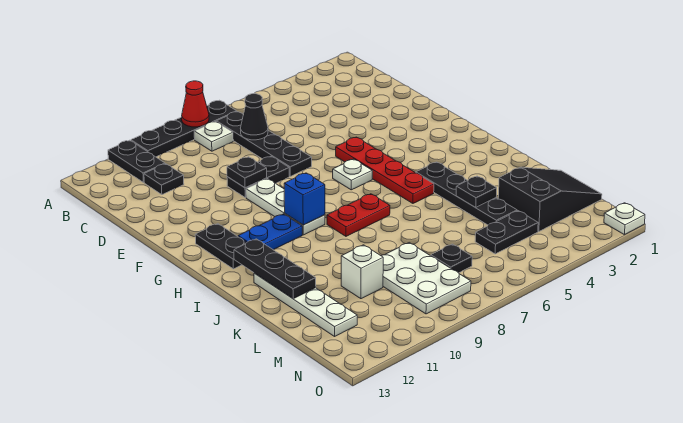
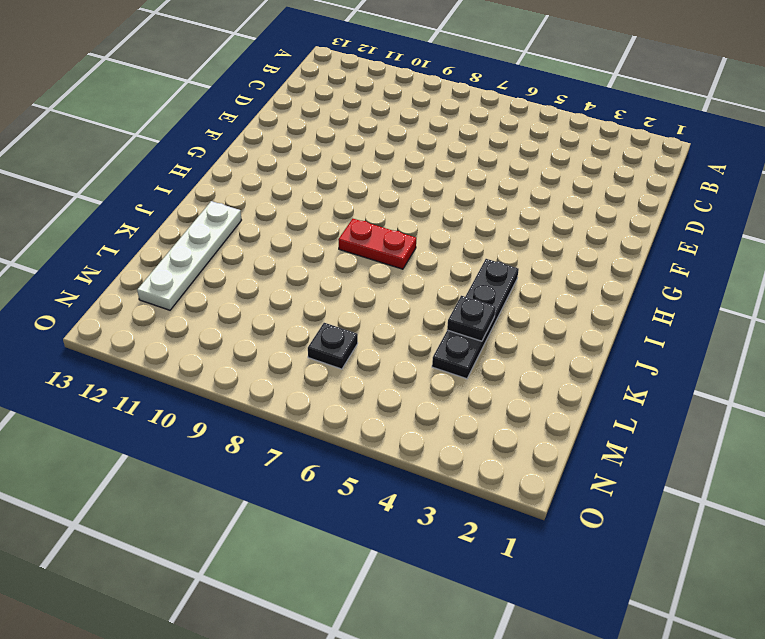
none -> black 1x4 plate [131,100,237,157]
none -> black 1x2 plate [108,140,165,182]
none -> black 1x4 plate [217,112,312,176]

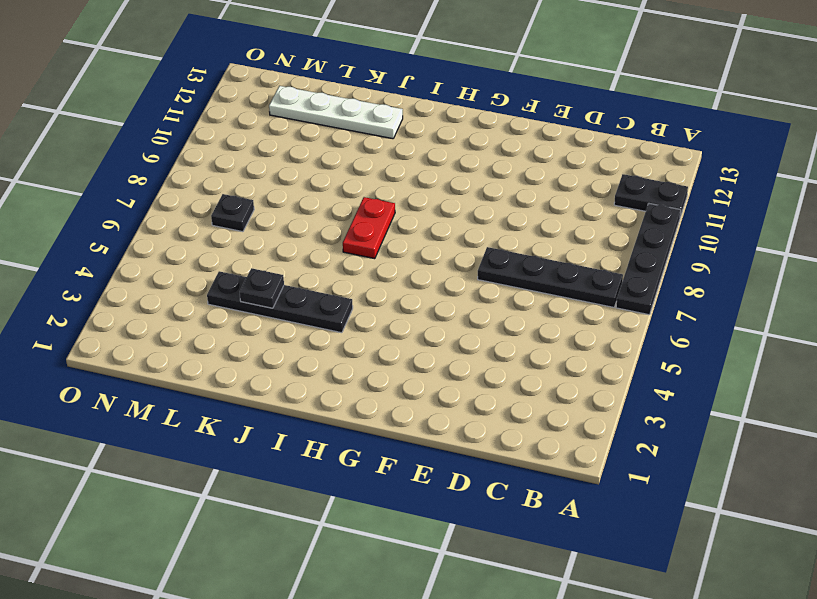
none -> white 1x1 plate [194,122,233,151]
none -> black 1x1 plate [144,164,184,195]
none -> black 1x2 plate [227,156,289,198]

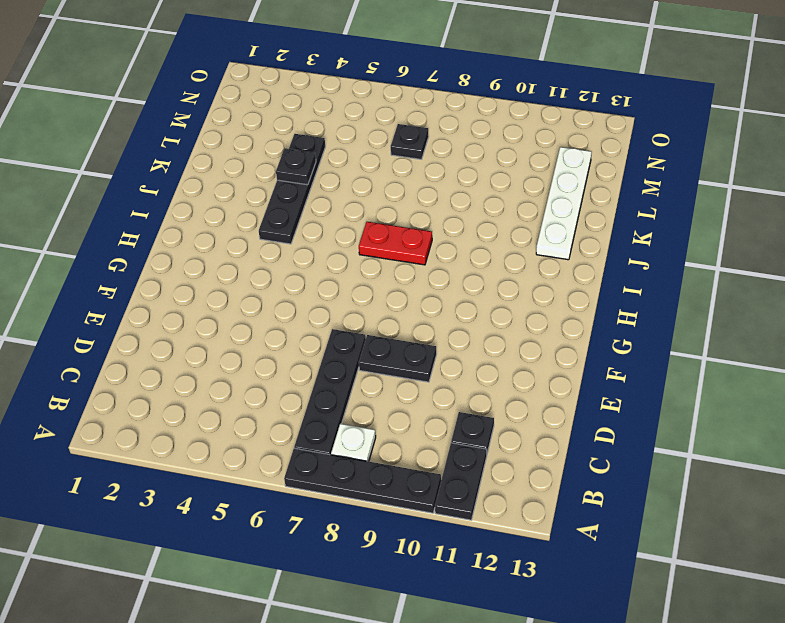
none -> red 1x4 plate [336,137,434,203]
none -> white 1x3 plate [246,179,325,235]
none -> white 1x1 plate [333,159,372,190]

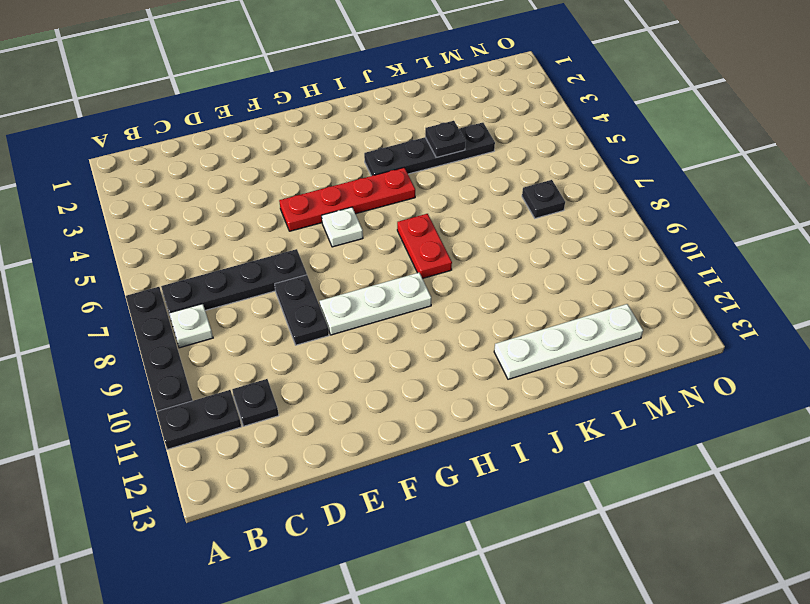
none -> black 1x2 plate [195,224,247,269]
none -> blue 1x2 plate [238,214,302,250]
none -> black 2x3 slope [498,167,602,231]

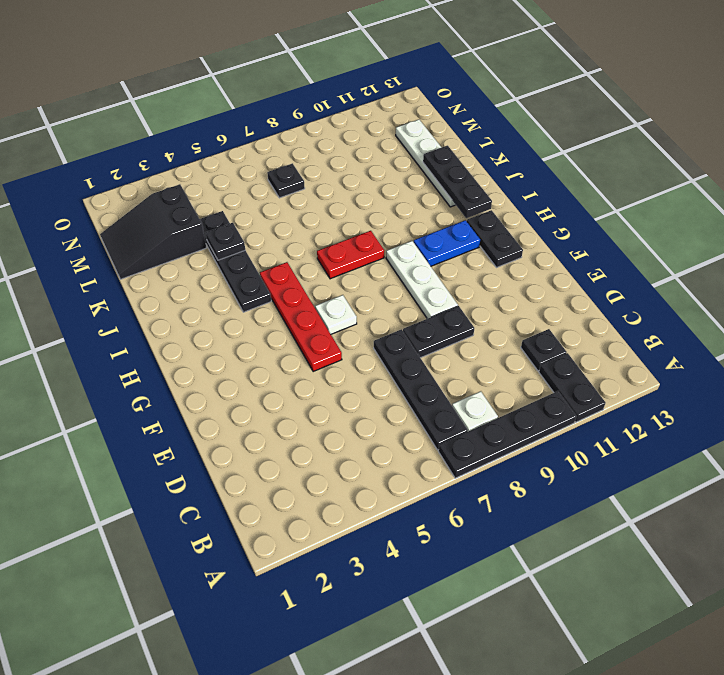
none -> white 2x3 plate [381,243,471,314]
none -> white 1x1 brick [341,245,383,299]
none -> black 1x2 plate [475,211,538,254]

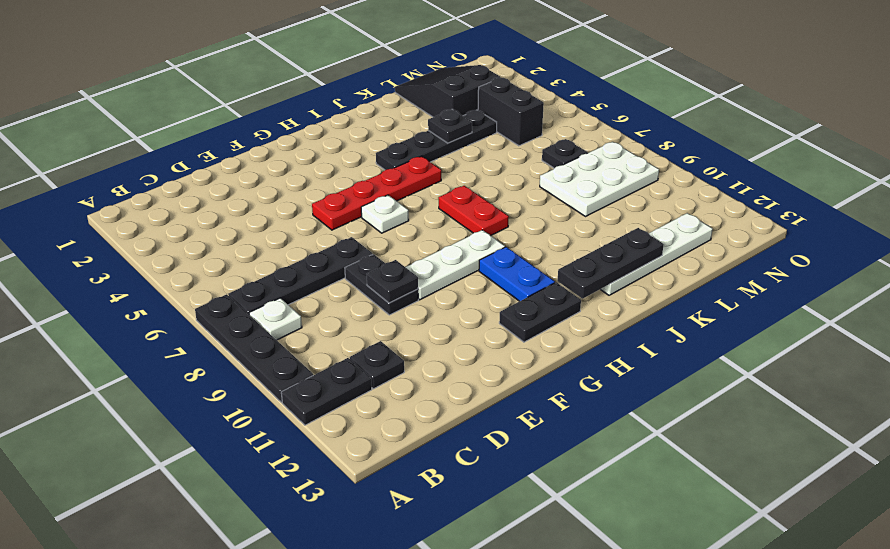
black 1x2 brick [478,77,544,146] -> black 1x2 plate [475,211,538,254]
none -> white 1x1 brick [341,245,383,299]
none -> white 1x1 plate [604,203,645,235]
none -> red 1x1 cone [182,81,209,127]

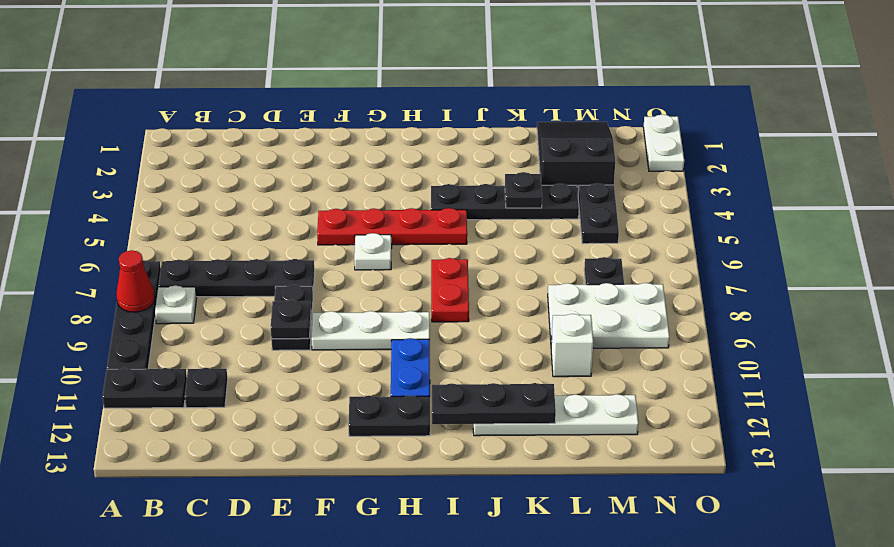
white 1x2 plate [643,114,684,171] -> white 1x1 plate [604,203,645,235]
none -> black 1x1 cone [240,94,268,140]
none -> blue 1x1 brick [284,173,325,225]

